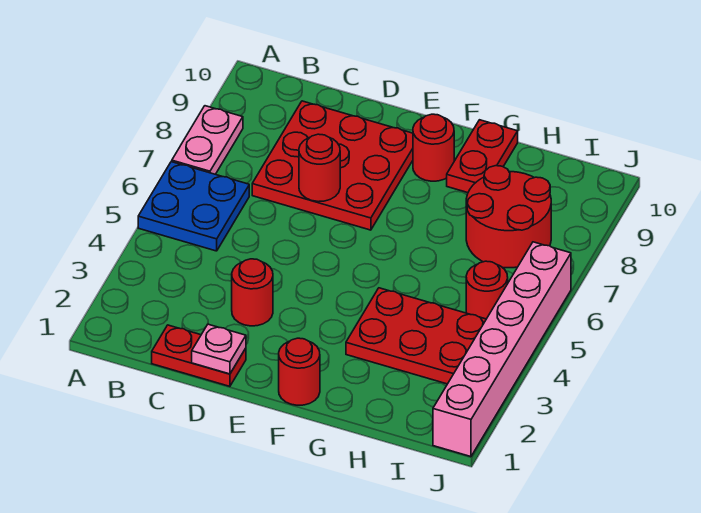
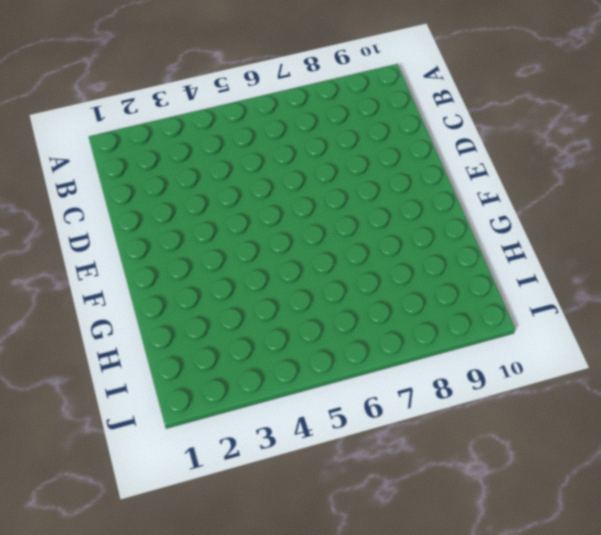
none -> blue 2x2 plate [138,162,249,251]
none -> pink 1x2 plate [172,106,243,174]
none -> red 1x2 plate [152,325,246,386]

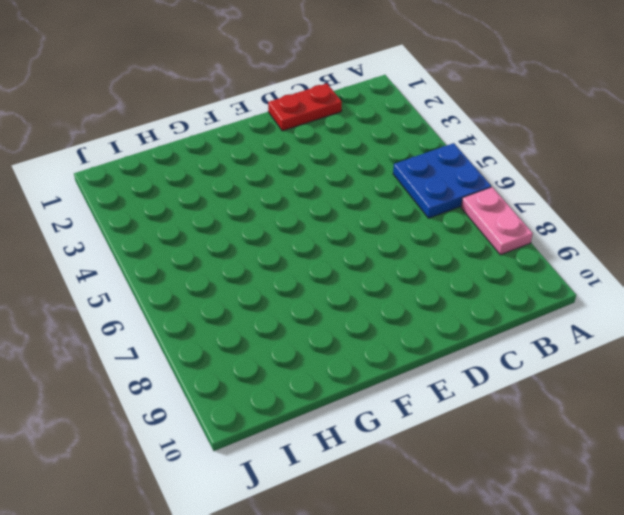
none -> red 3x3 plate [252,101,413,230]
none -> red 1x1 round brick [232,259,273,326]
none -> red 1x1 round brick [279,338,320,405]

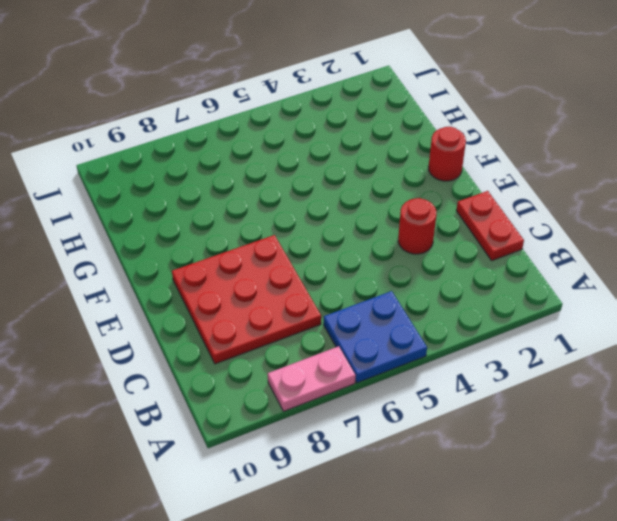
none -> red 1x1 round brick [413,114,454,181]
none -> red 2x3 plate [346,288,486,384]
none -> red 1x2 plate [447,120,518,193]

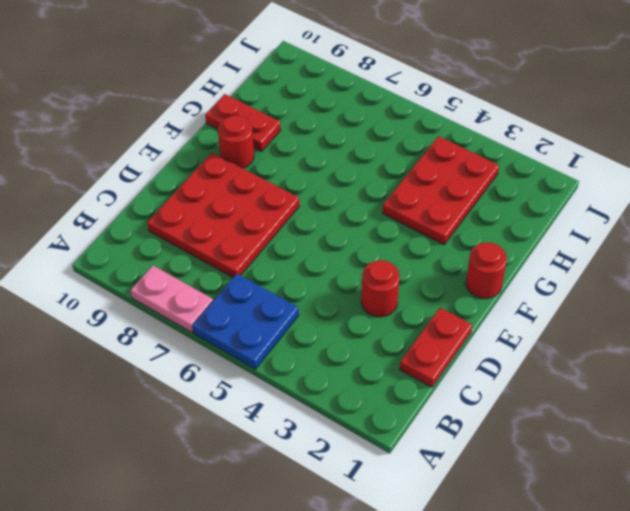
none -> red 2x2 round brick [466,166,551,268]
none -> red 1x1 round brick [466,261,508,319]
none -> pink 1x6 brick [433,242,571,457]

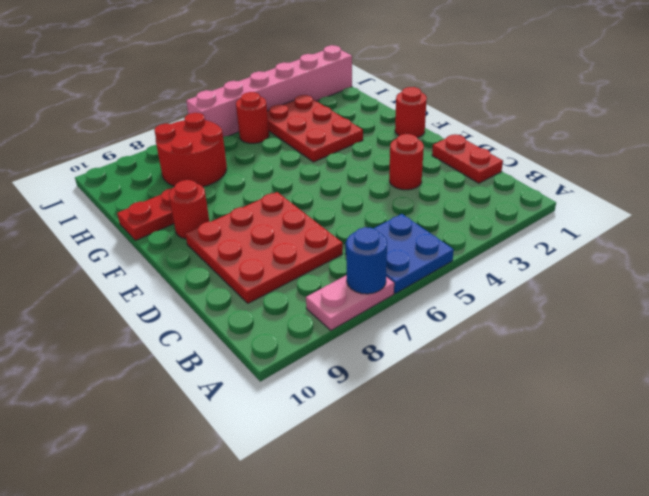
blue 1x1 round brick [346,227,387,294] -> none
none -> pink 1x1 plate [192,324,246,374]
none -> red 1x1 round brick [299,134,340,202]

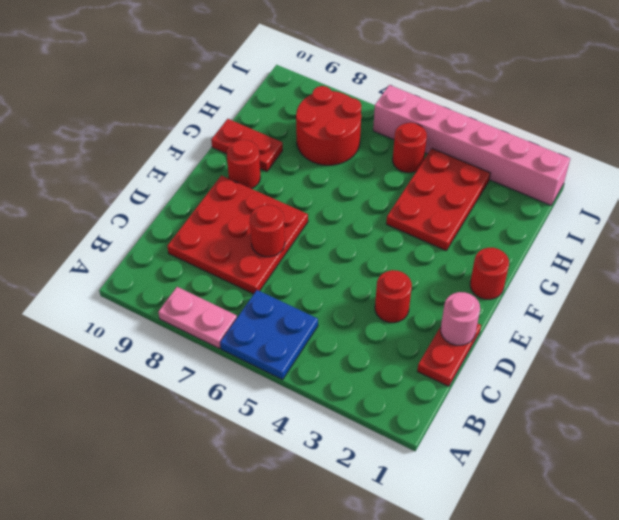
pink 1x1 round brick [441,292,480,345] -> pink 1x1 plate [192,324,246,374]

